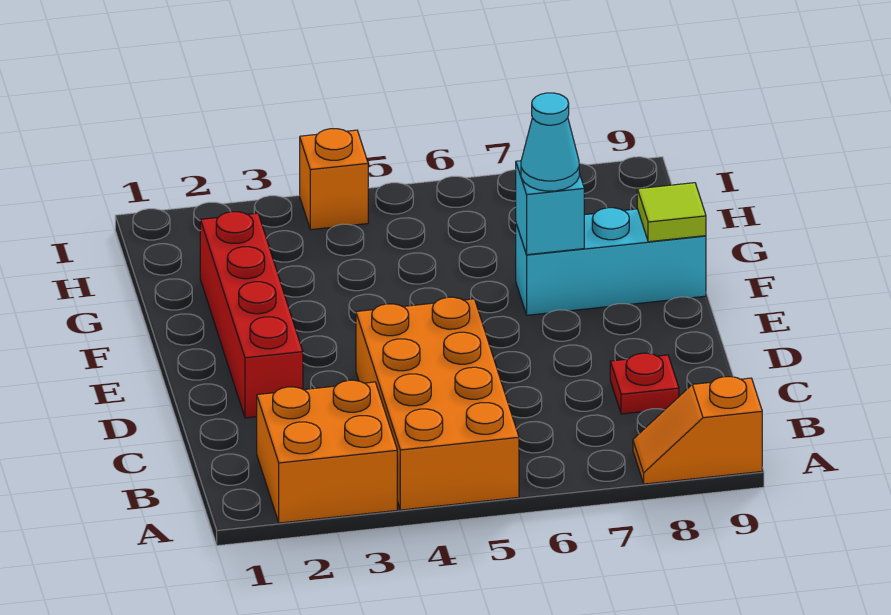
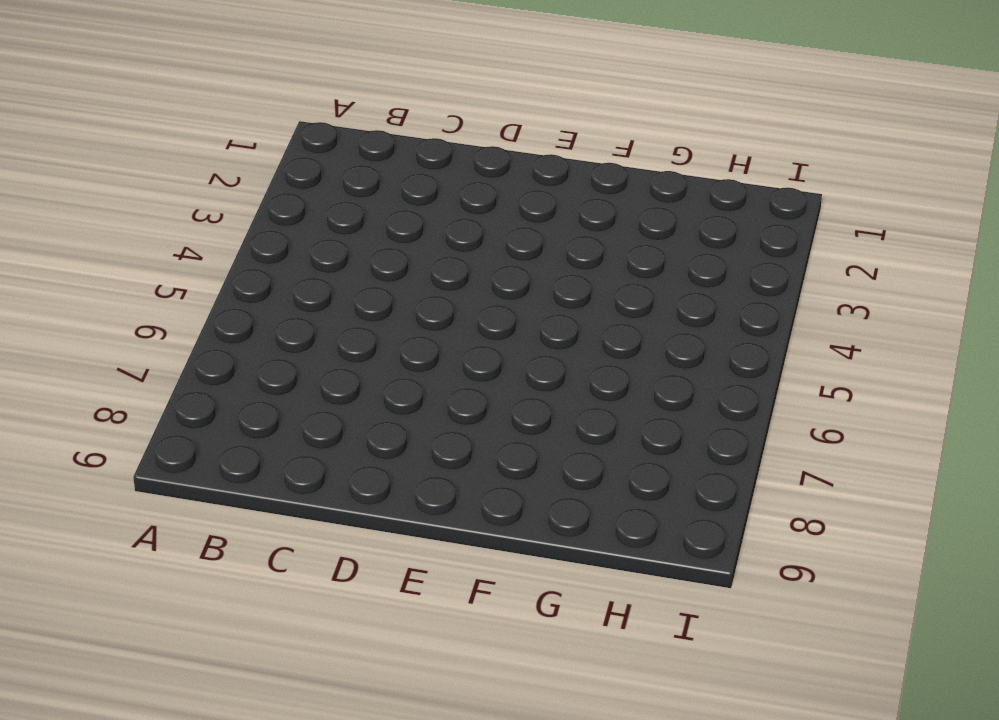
none -> orange 2x2 brick [257,380,397,523]
none -> orange 2x4 brick [356,297,519,510]

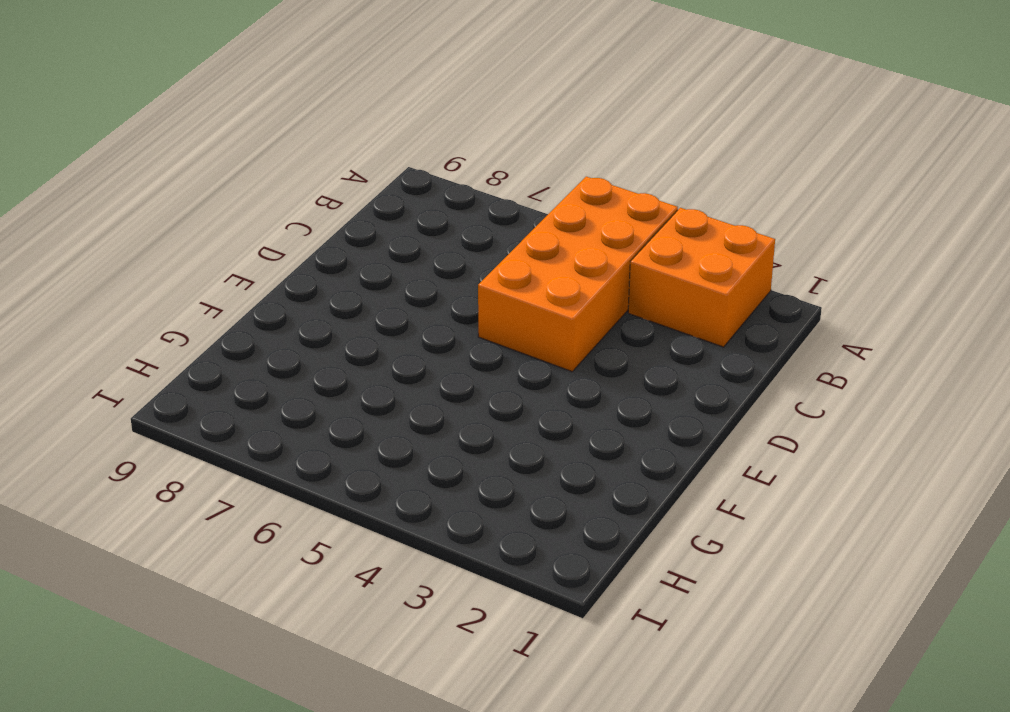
none -> orange 1x2 slope [633,377,762,484]
none -> red 1x1 plate [610,353,679,414]

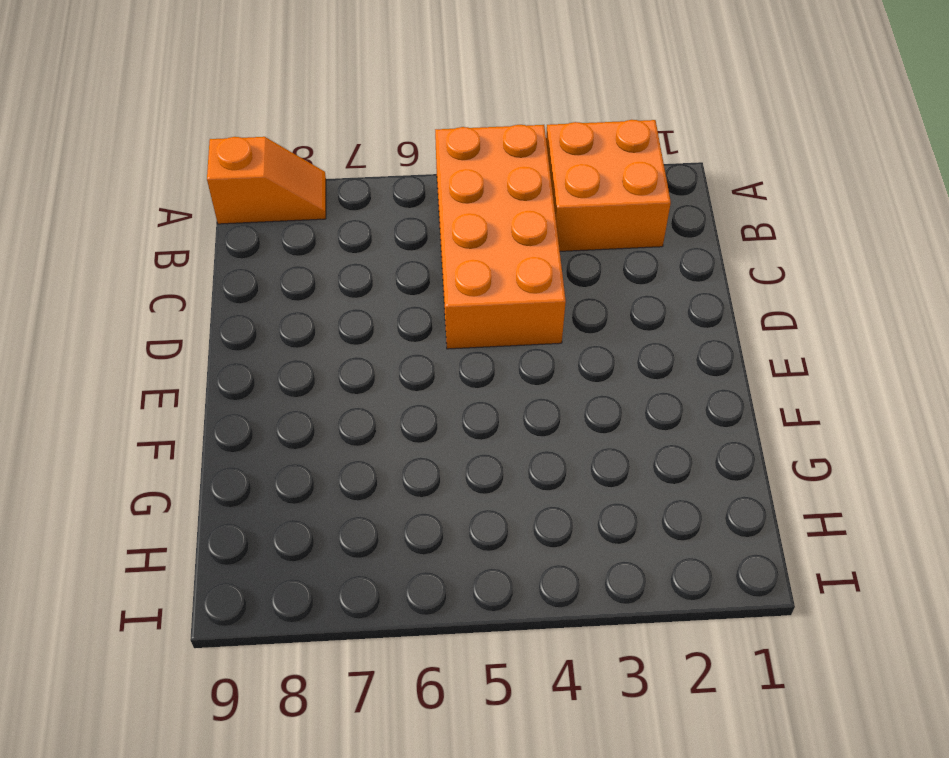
none -> red 1x1 plate [610,353,679,414]
none -> red 1x4 brick [200,212,303,418]

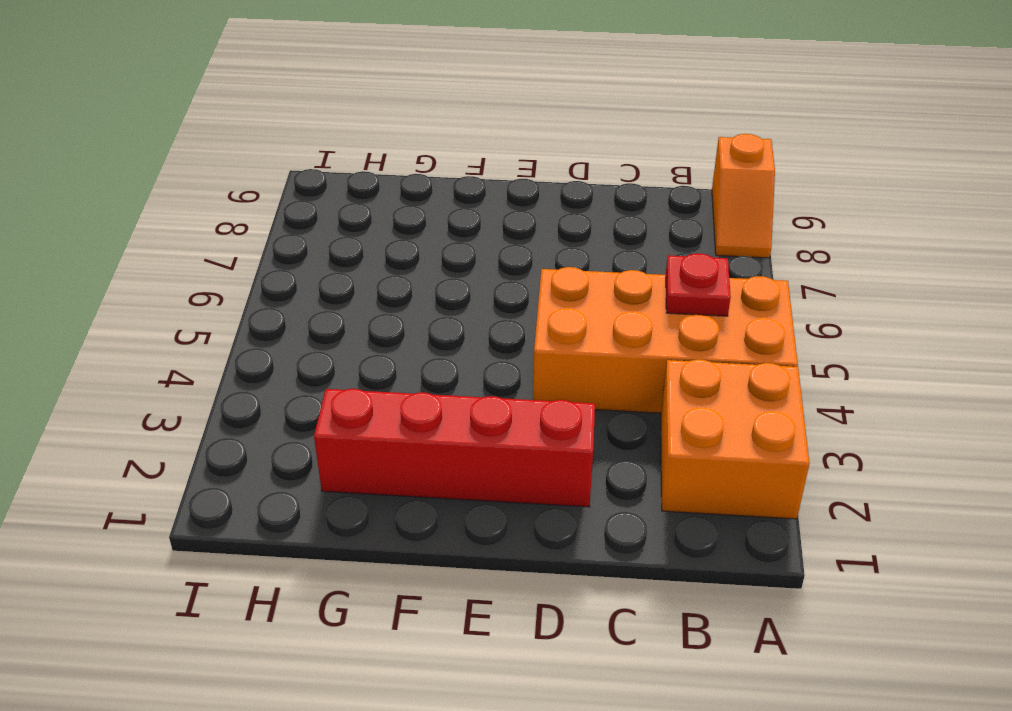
red 1x1 plate [666,253,731,316] -> red 1x1 plate moved to [610,353,679,414]
none -> cyan 1x3 brick [516,208,706,315]
none -> orange 1x1 brick [300,129,368,230]

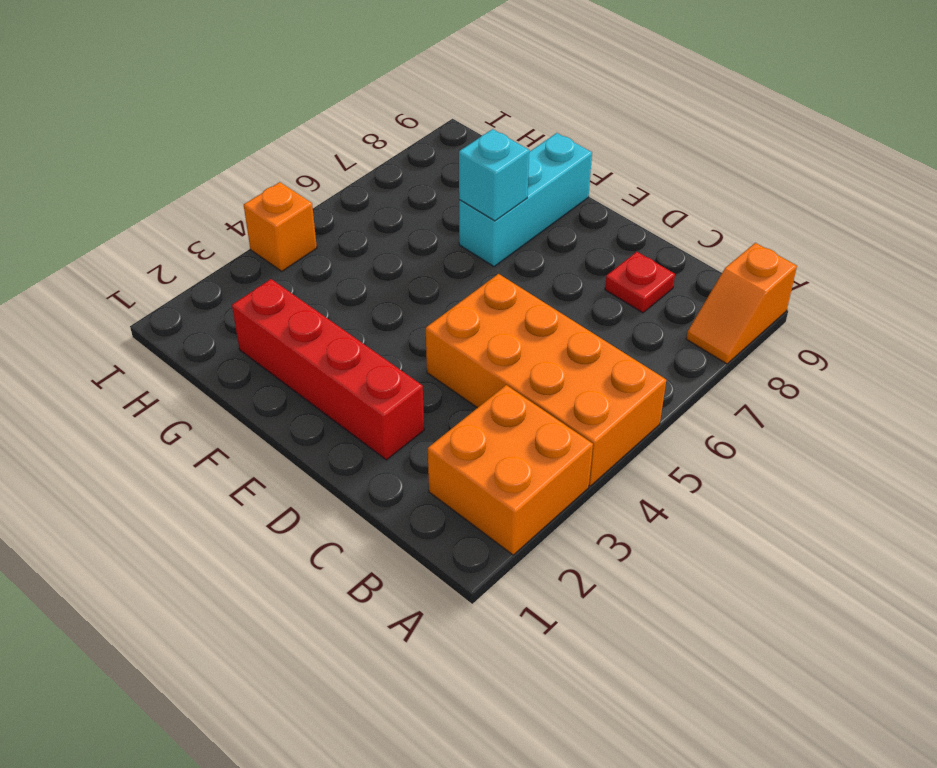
none -> lime 1x1 tile [637,183,706,242]
none -> cyan 1x1 cone [521,93,579,191]

